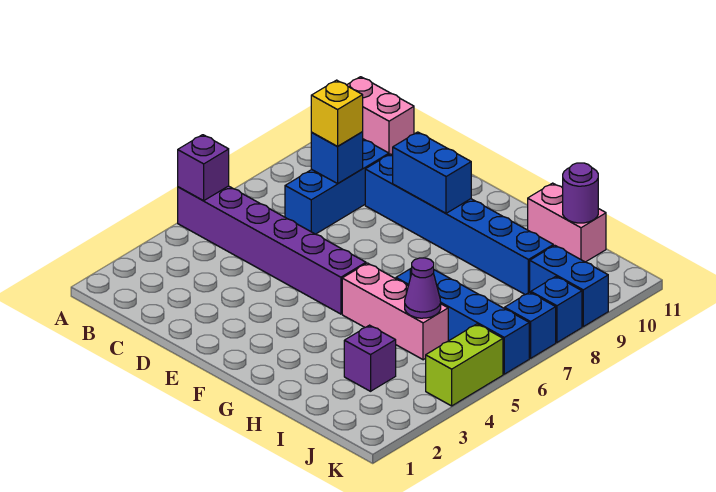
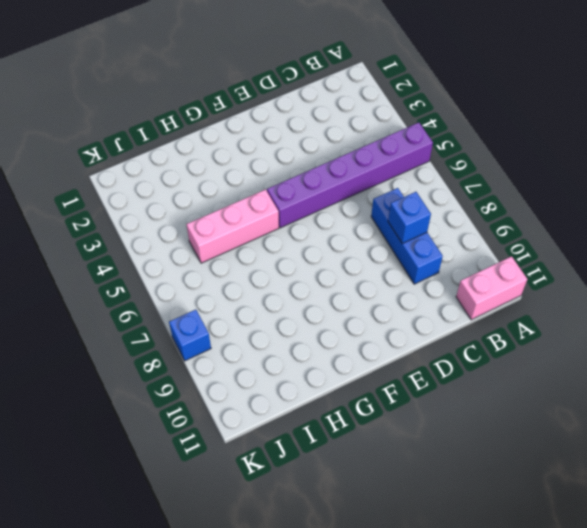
none -> blue 1x6 brick [365,154,553,295]
none -> blue 1x4 brick [396,268,529,374]
none -> pink 1x2 brick [528,183,606,262]

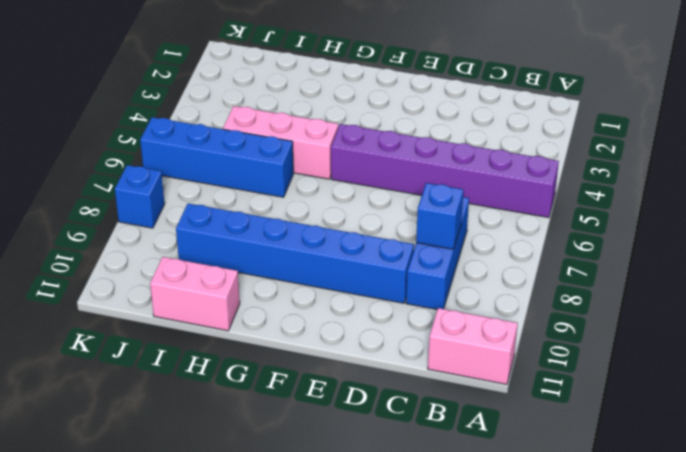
none -> purple 1x1 brick [344,325,396,391]
none -> blue 1x2 brick [530,245,608,327]
none -> lime 1x2 brick [426,324,503,406]

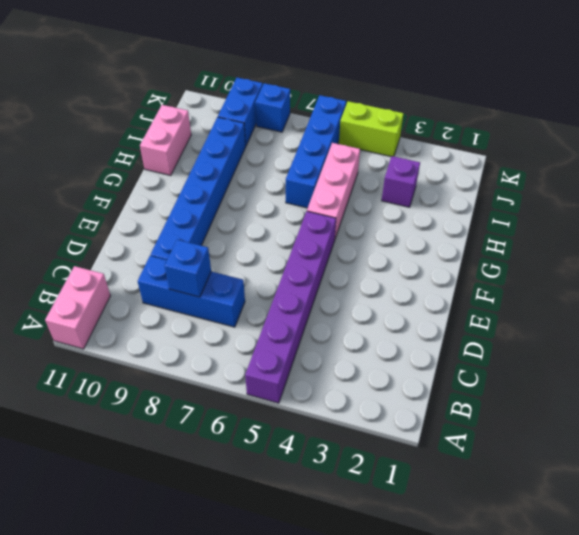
none -> blue 1x1 brick [505,292,556,358]
none -> purple 1x1 brick [178,135,229,201]
none -> blue 1x2 brick [393,132,471,213]

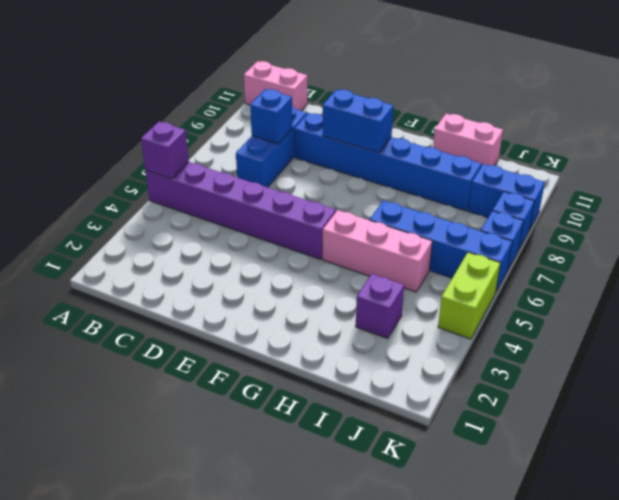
none -> purple 1x1 cone [405,258,441,318]
none -> purple 1x1 round brick [563,163,598,223]
none -> yellow 1x1 brick [311,80,363,147]

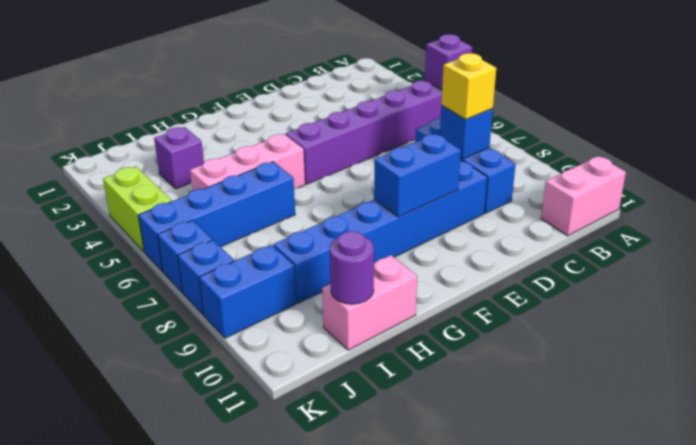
none -> purple 1x1 cone [405,258,441,318]

